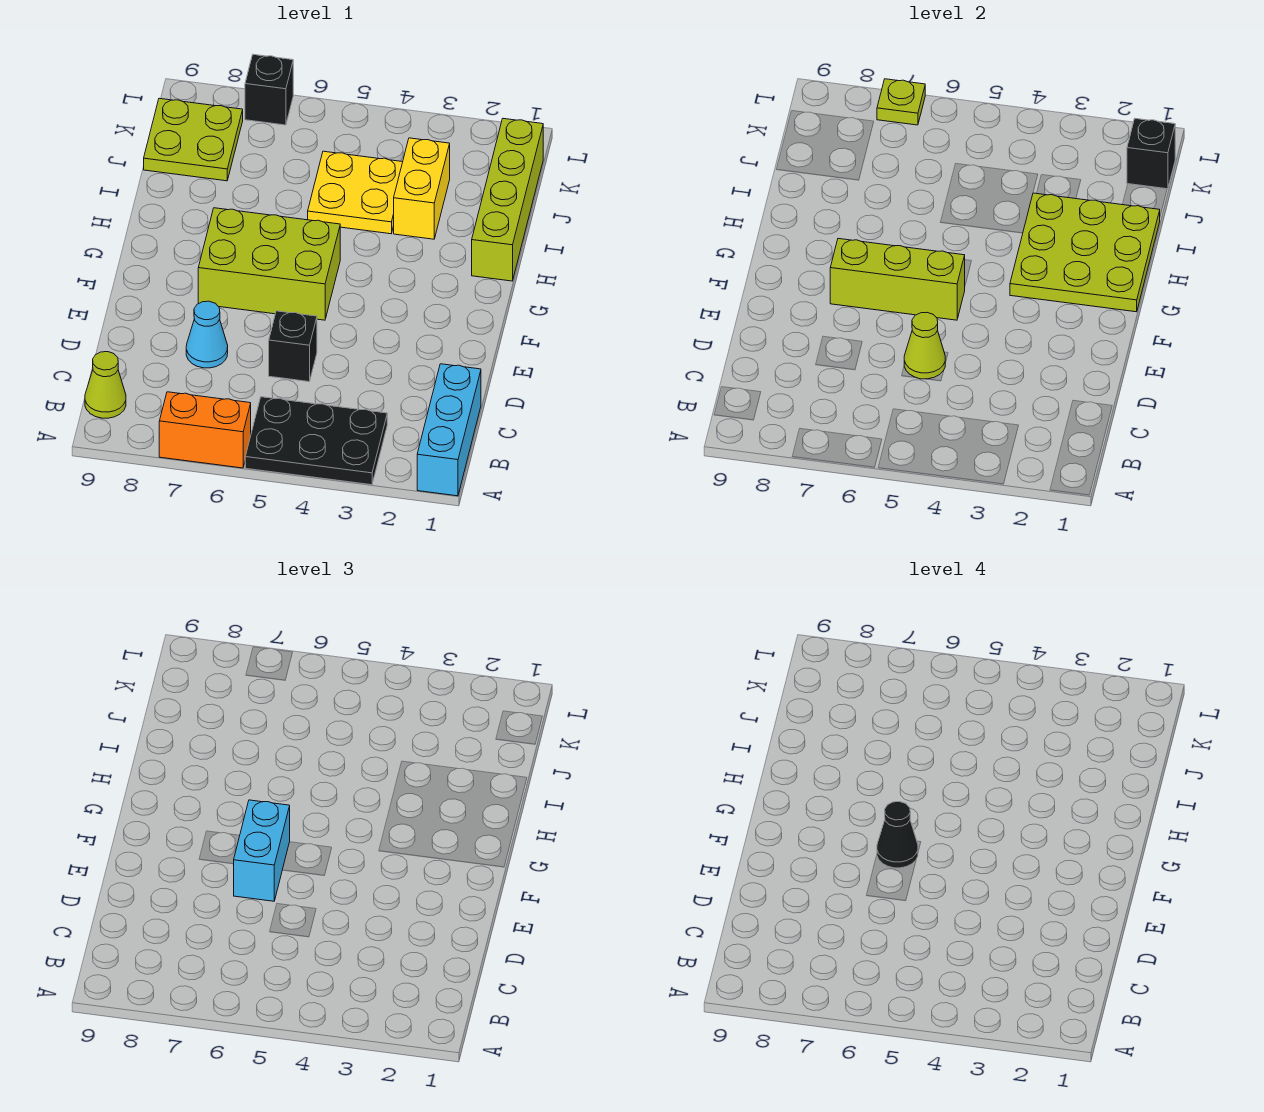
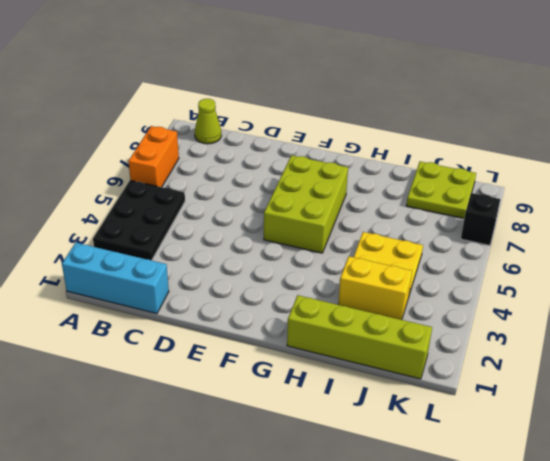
none -> black 1x1 brick [269,311,317,382]
none -> cyan 1x1 cone [186,301,228,368]
none -> lime 1x1 cone [904,313,945,379]

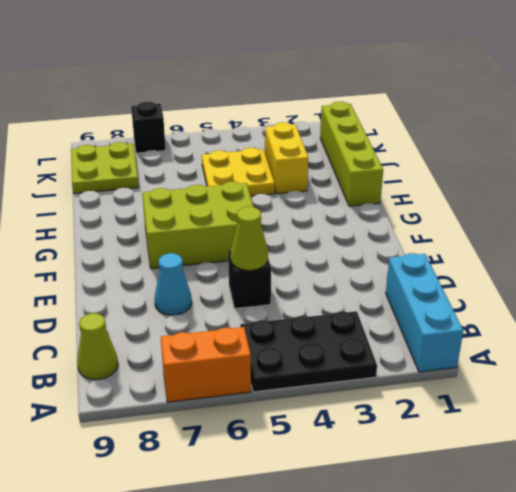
none -> lime 1x3 brick [830,239,965,320]
none -> lime 3x3 plate [1010,193,1160,312]
none -> black 1x1 brick [1127,119,1175,189]

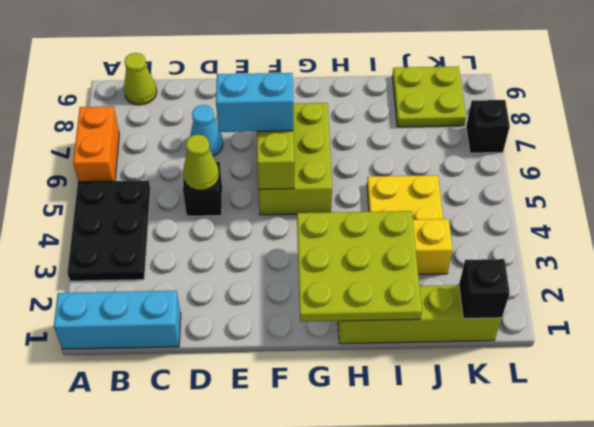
none -> lime 1x1 plate [877,79,925,125]
none -> black 1x1 cone [877,802,918,868]

